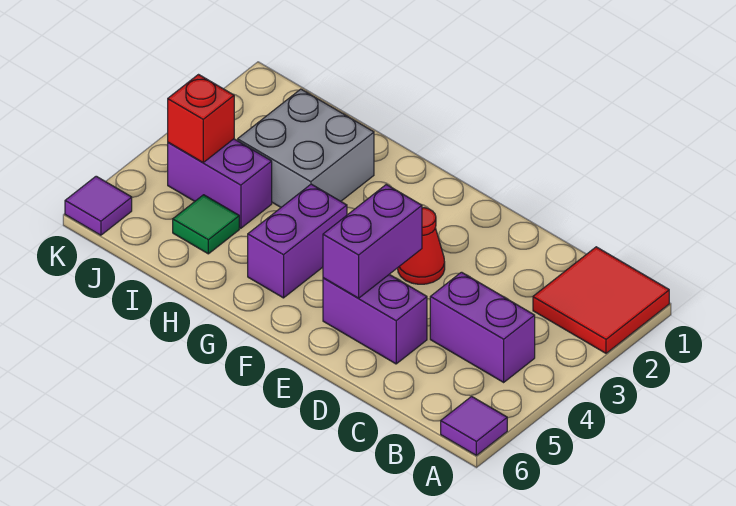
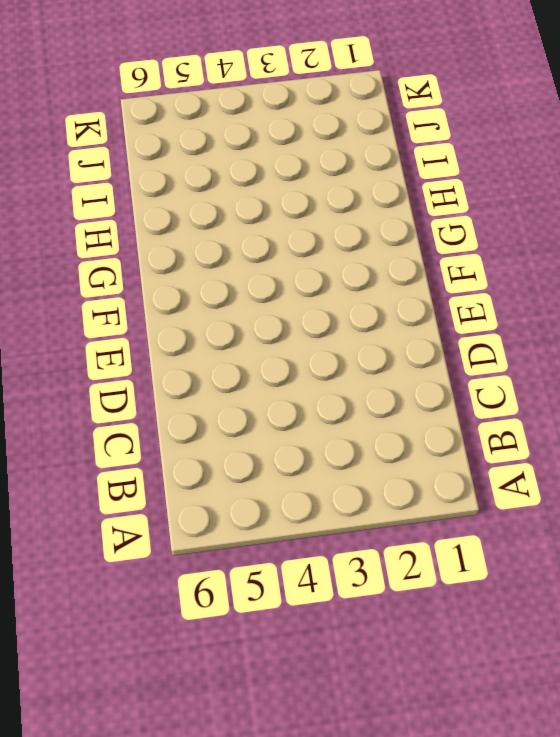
none -> red 2x2 tile [533,247,669,353]
none -> purple 1x1 tile [441,396,507,455]
none -> purple 1x2 brick [430,272,535,382]

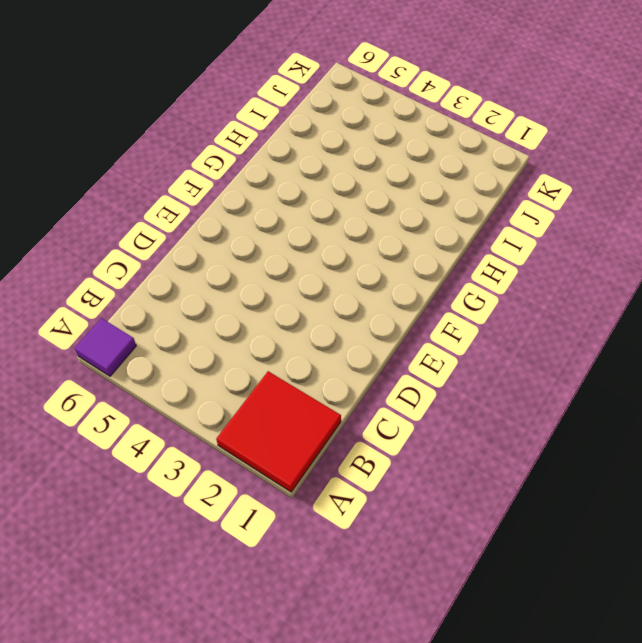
none -> purple 1x2 brick [430,272,535,382]
none -> purple 1x2 brick [323,275,427,364]
none -> red 1x1 cone [398,208,445,284]

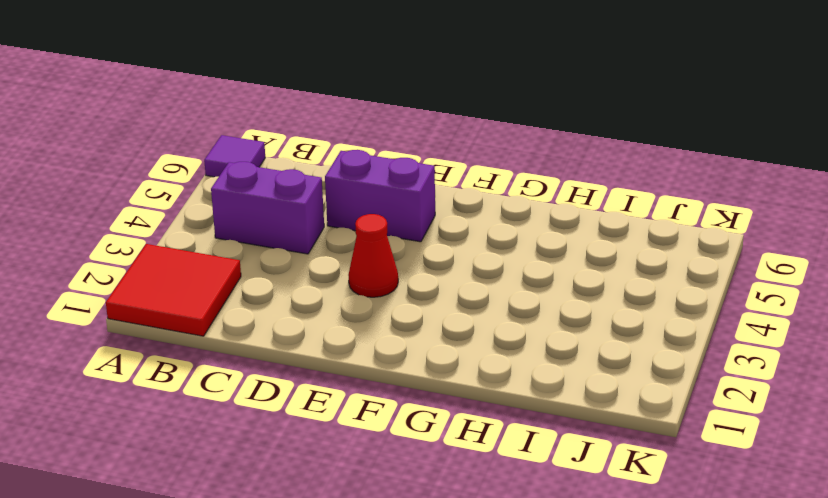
none -> purple 1x2 brick [248,184,347,298]
none -> grey 2x2 brick [238,89,374,207]
none -> purple 1x2 brick [168,139,272,228]

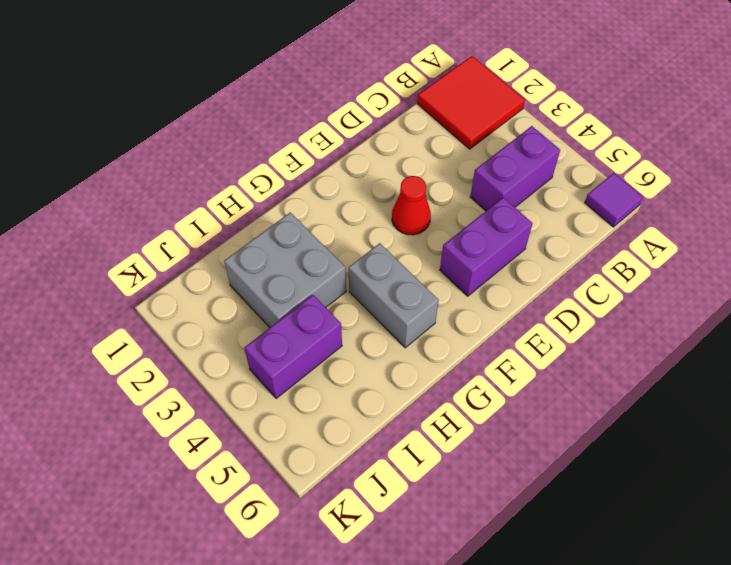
grey 1x2 brick [349,243,439,348] -> purple 1x2 brick [248,184,347,298]
none -> green 1x1 tile [173,195,239,254]
none -> purple 1x1 tile [65,176,132,235]
none -> purple 1x2 brick [323,185,422,298]

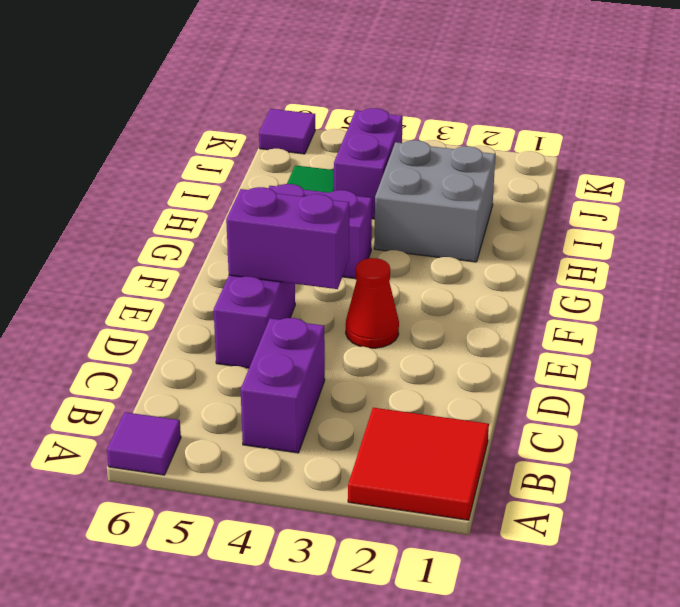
none -> red 1x1 brick [168,75,234,162]

